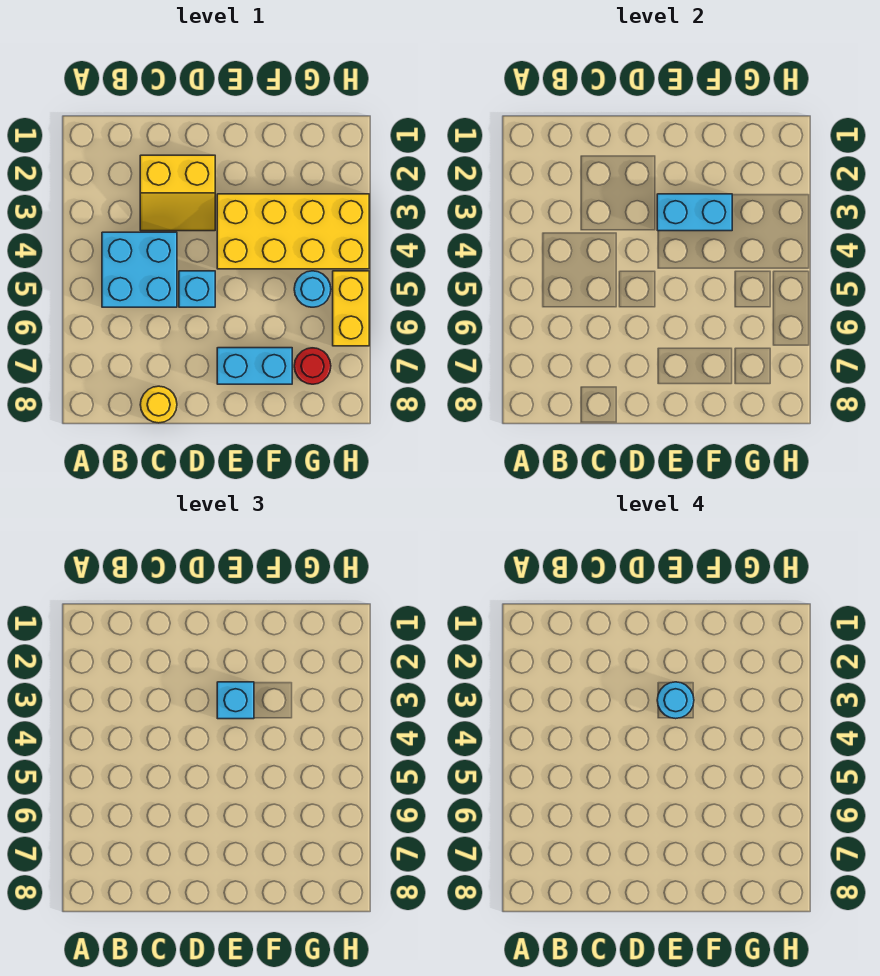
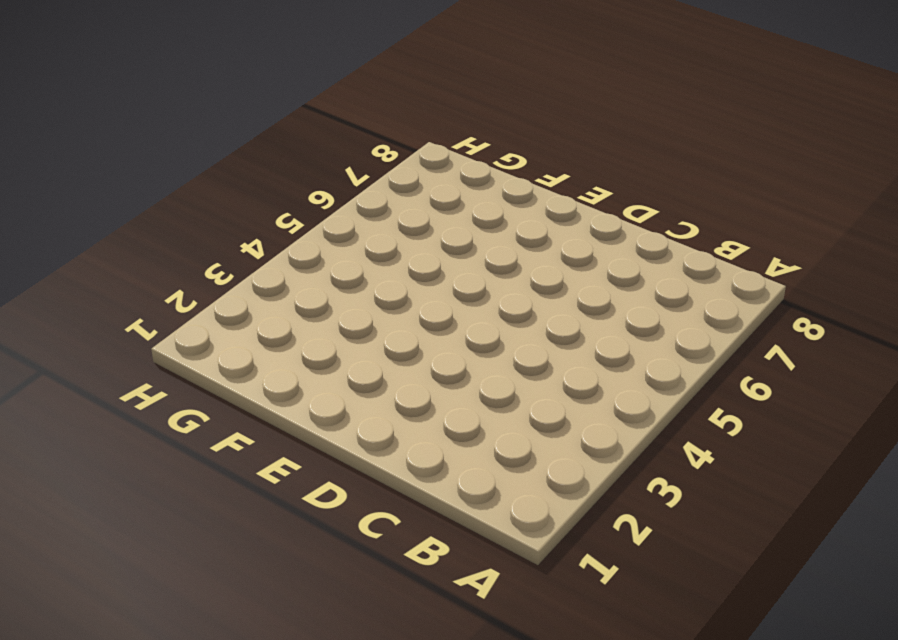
none -> cyan 2x2 brick [102,232,177,307]
none -> yellow 2x2 slope [140,155,215,231]
none -> yellow 1x1 round brick [140,386,177,423]

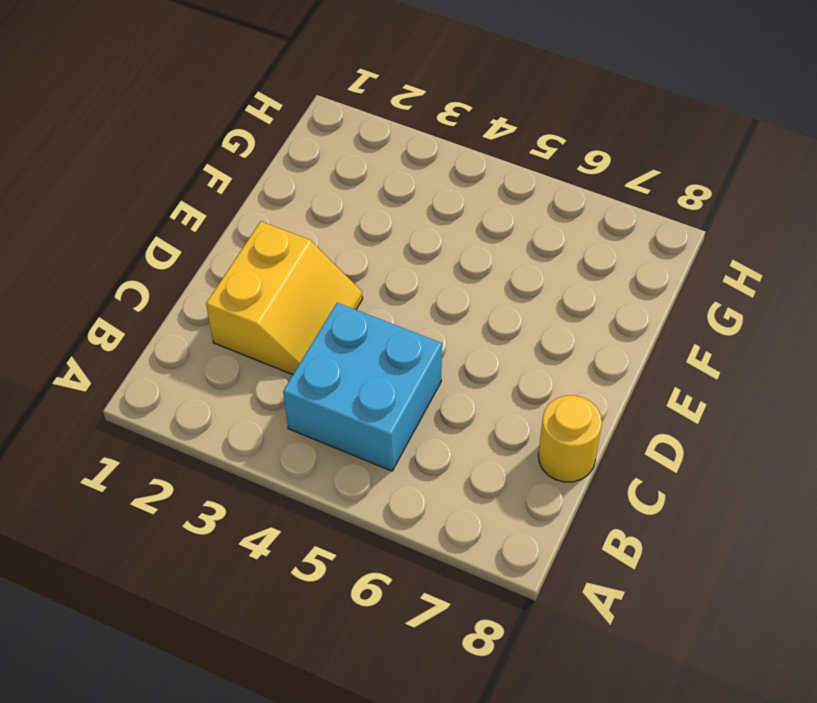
none -> cyan 1x1 brick [179,271,215,307]
none -> yellow 2x4 brick [217,194,369,269]
none -> cyan 1x2 brick [217,348,292,384]

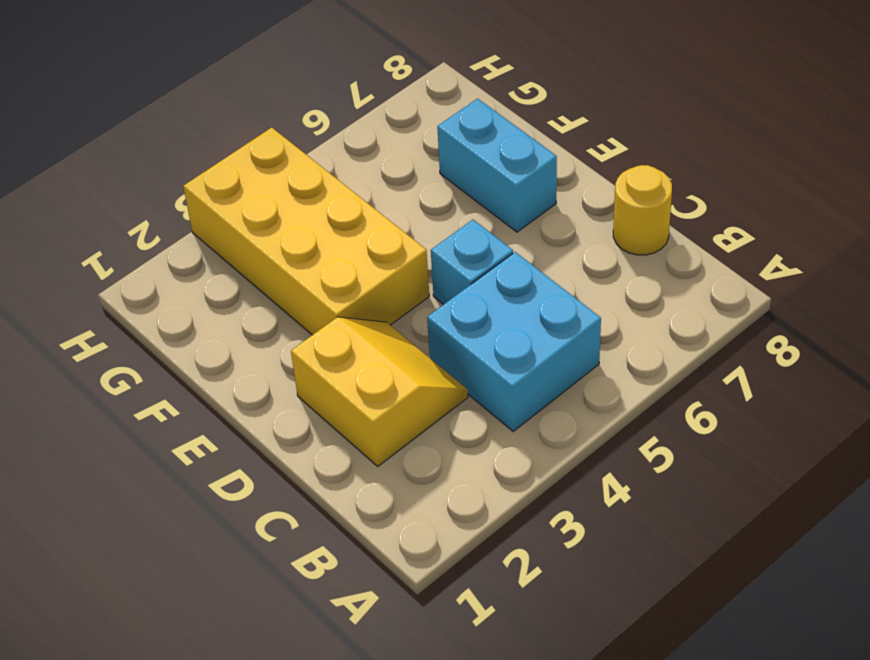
none -> cyan 1x1 round brick [294,271,331,307]
none -> red 1x1 round brick [294,348,331,384]
none -> yellow 1x2 brick [333,271,369,346]

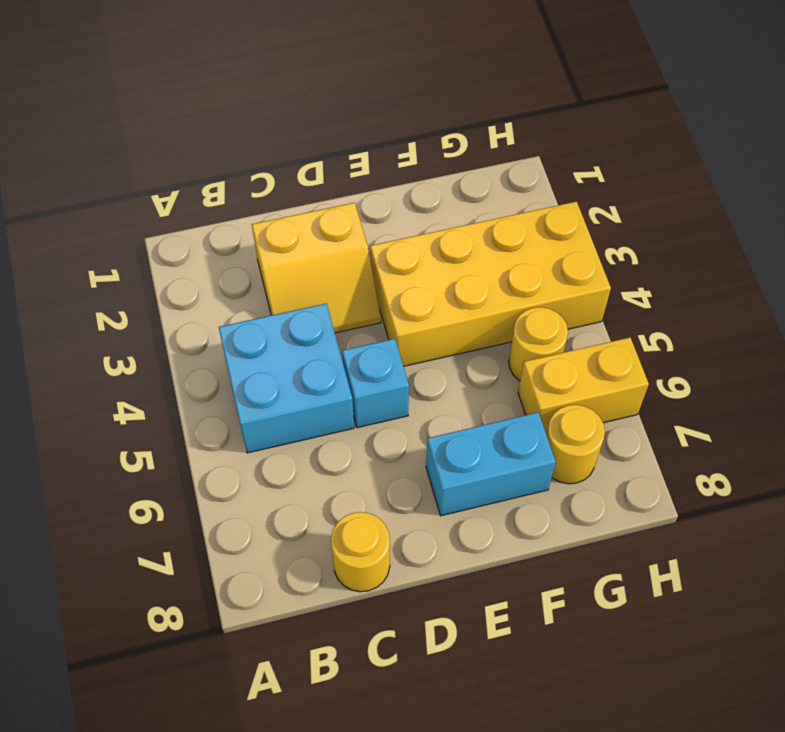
yellow 1x1 round brick [509,307,568,381] -> cyan 1x1 round brick [294,271,331,307]
yellow 1x2 brick [518,338,649,434] -> yellow 1x2 brick turned to [333,271,369,346]
yellow 1x1 round brick [546,405,605,484] -> red 1x1 round brick [294,348,331,384]
none -> cyan 1x2 brick [657,194,732,231]
none -> cyan 1x1 brick [217,682,254,719]
none -> cyan 1x1 round brick [657,682,694,719]

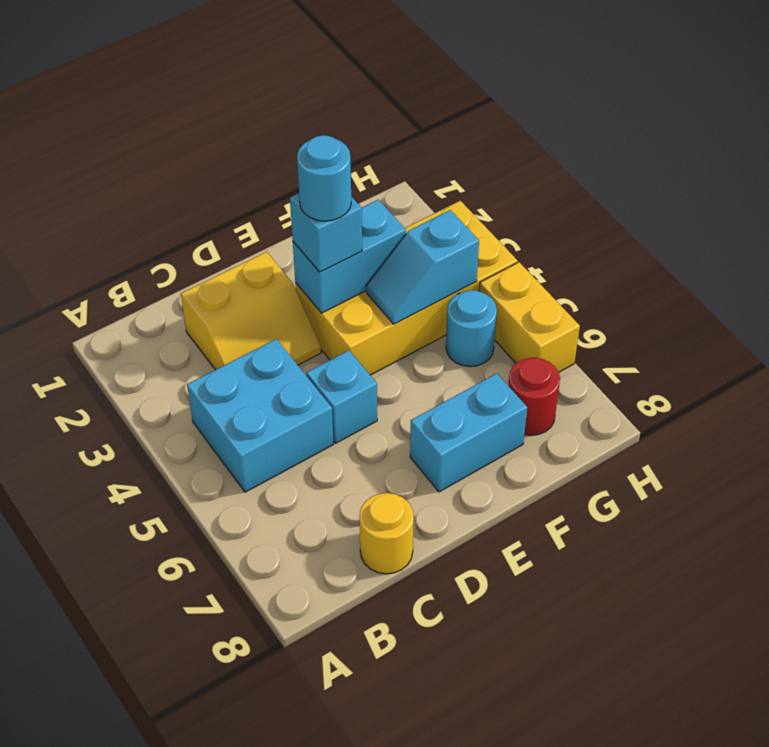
cyan 1x2 slope [366,210,479,324] -> none

